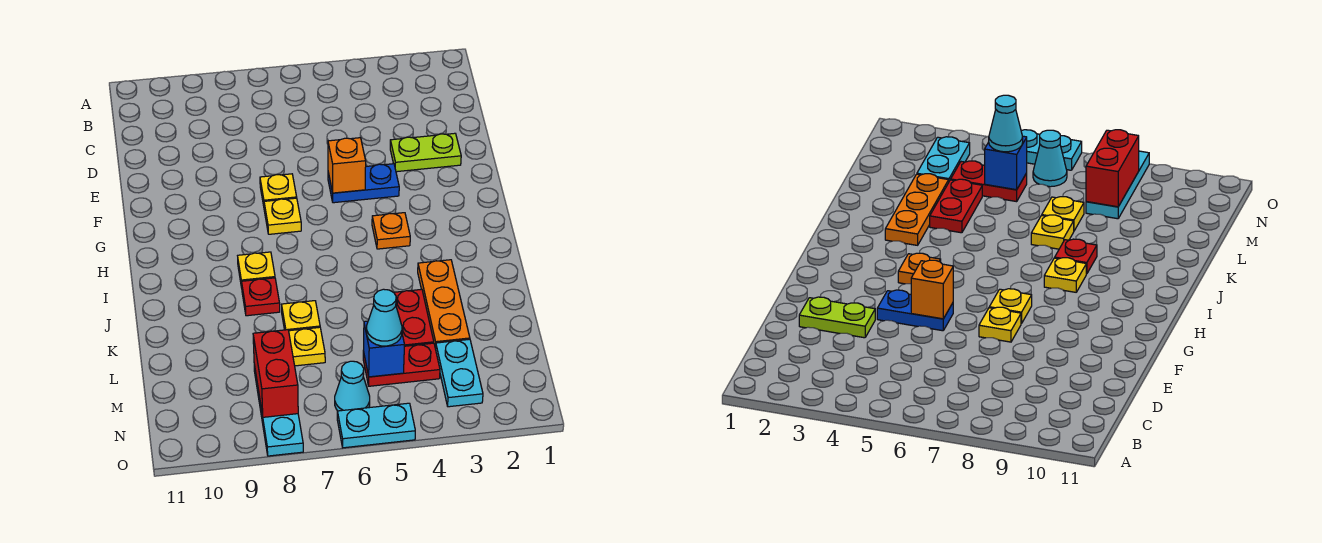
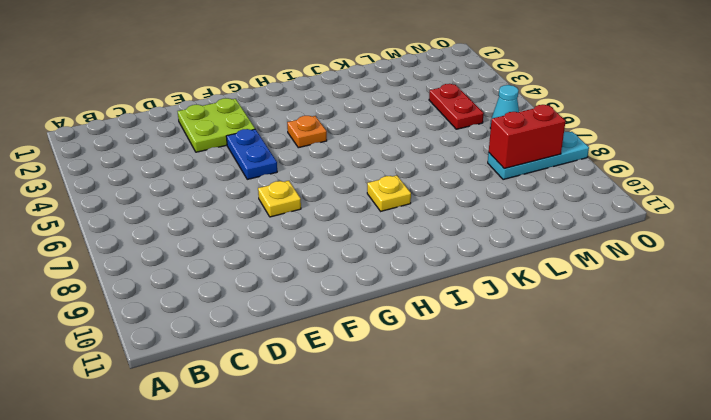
lime 2x2 plate [178,98,255,152] -> lime 1x2 plate [390,133,461,172]
none -> yellow 1x1 plate [264,198,301,234]
none -> orange 1x3 plate [418,260,470,349]
none -> red 1x1 plate [242,278,280,316]

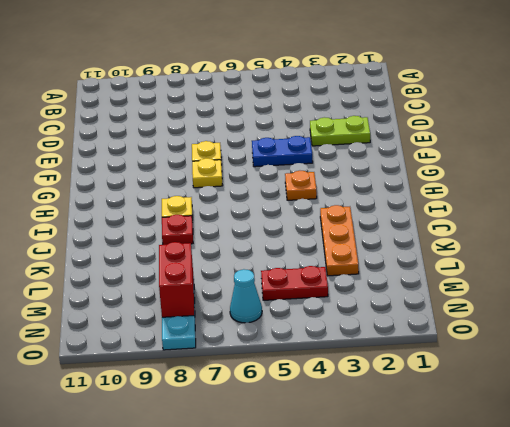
none -> red 1x2 plate [394,289,434,346]
none -> yellow 1x1 plate [282,301,320,331]
none -> yellow 1x1 plate [289,327,325,366]

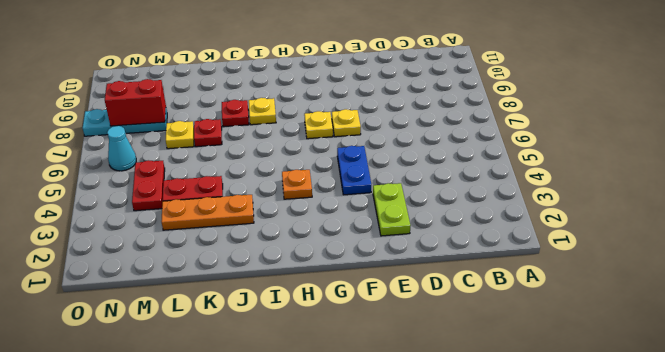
red 1x1 plate [194,119,222,147] -> yellow 1x1 plate [282,301,320,331]
none -> cyan 1x2 plate [436,339,483,407]
none -> cyan 1x2 plate [337,403,415,448]
none -> orange 1x1 brick [328,138,366,193]

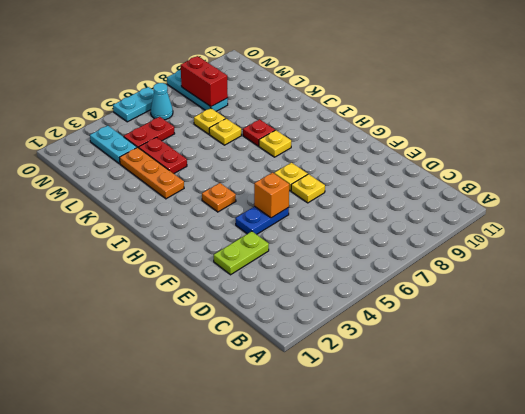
none -> blue 1x1 brick [364,321,404,377]
none -> cyan 1x1 cone [367,289,402,346]

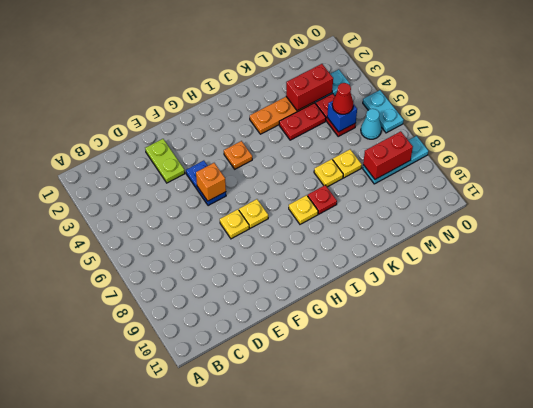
red 1x2 brick [286,64,333,111] -> none
red 1x1 cone [332,83,353,114] -> cyan 1x1 cone [367,289,402,346]

